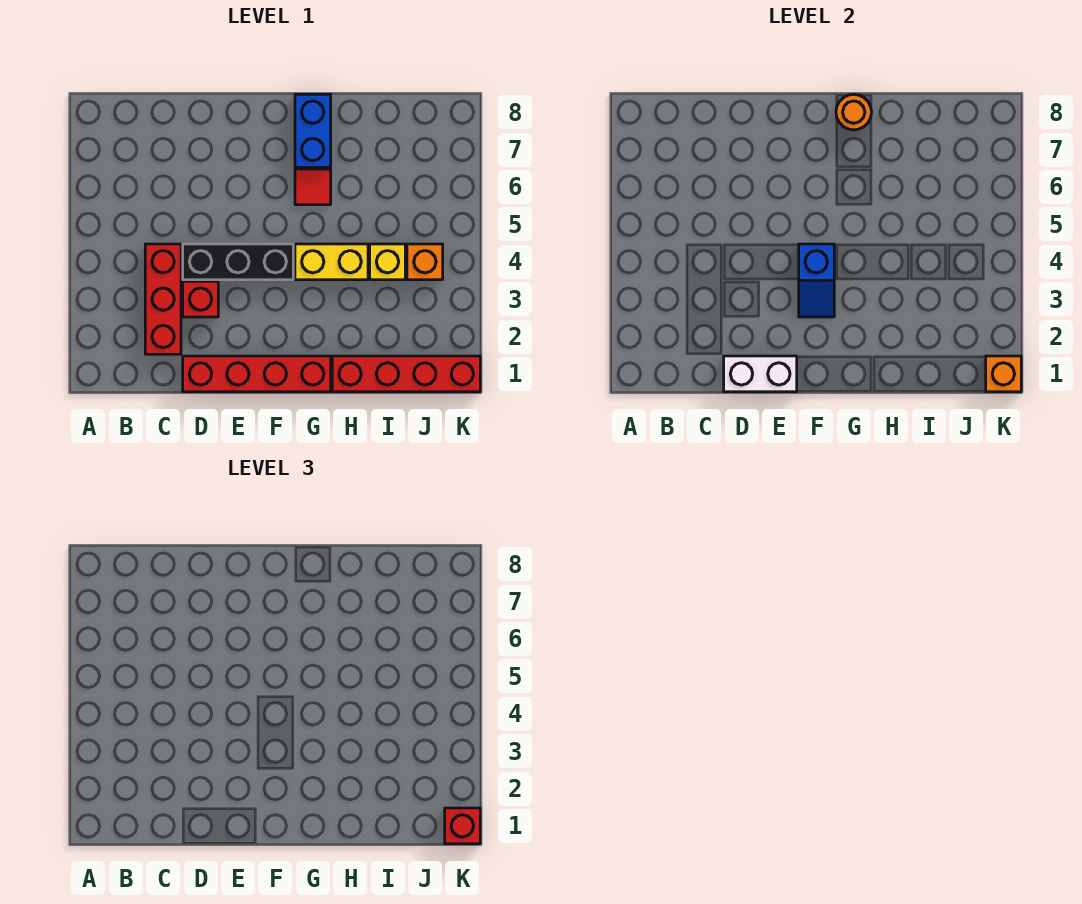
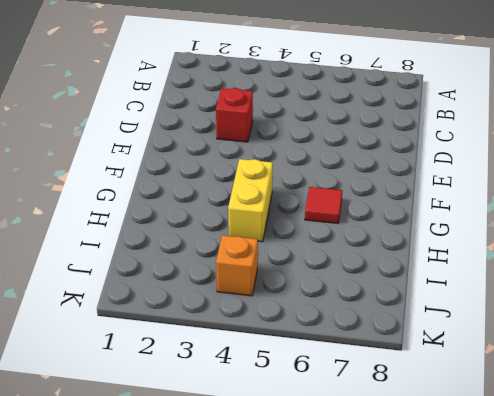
none -> red 1x3 brick [145,244,181,354]
none -> red 1x4 brick [183,356,331,392]
none -> black 1x3 brick [183,244,293,280]

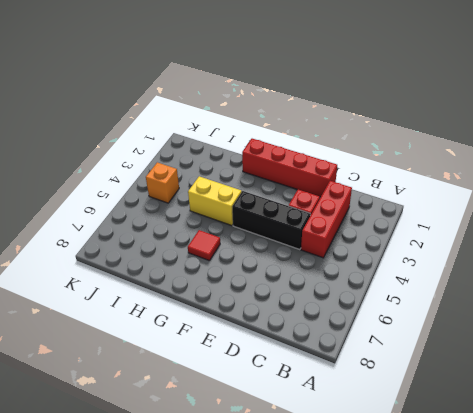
none -> blue 1x2 brick [295,94,331,167]
none -> red 1x4 brick [332,356,480,392]
none -> yellow 1x1 brick [370,244,405,280]

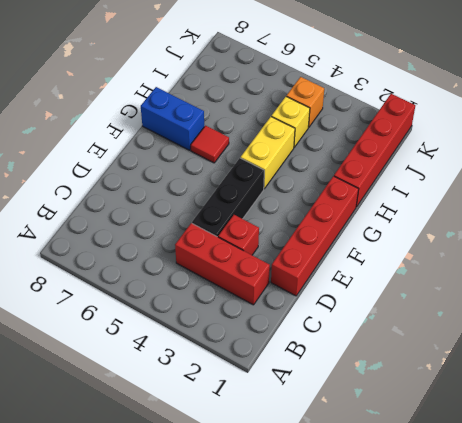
none -> white 1x2 brick [724,356,797,392]
none -> blue 1x2 slope [799,244,834,317]
none -> orange 1x1 round brick [836,94,872,130]

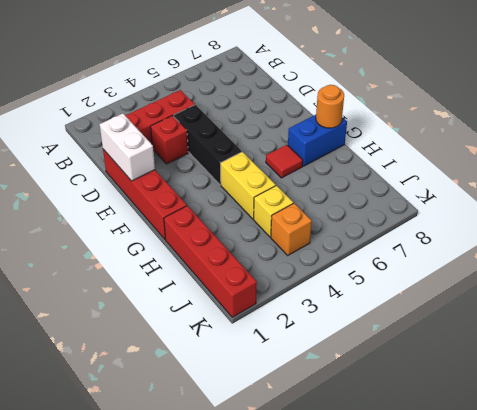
none -> blue 1x2 slope [799,244,834,317]
none -> orange 1x1 brick [986,356,1021,392]
none -> red 1x1 brick [445,808,480,844]

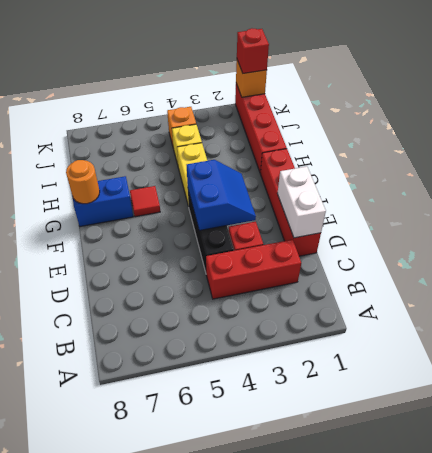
blue 2x2 slope [187,160,256,230] -> blue 1x2 slope [799,244,834,317]

